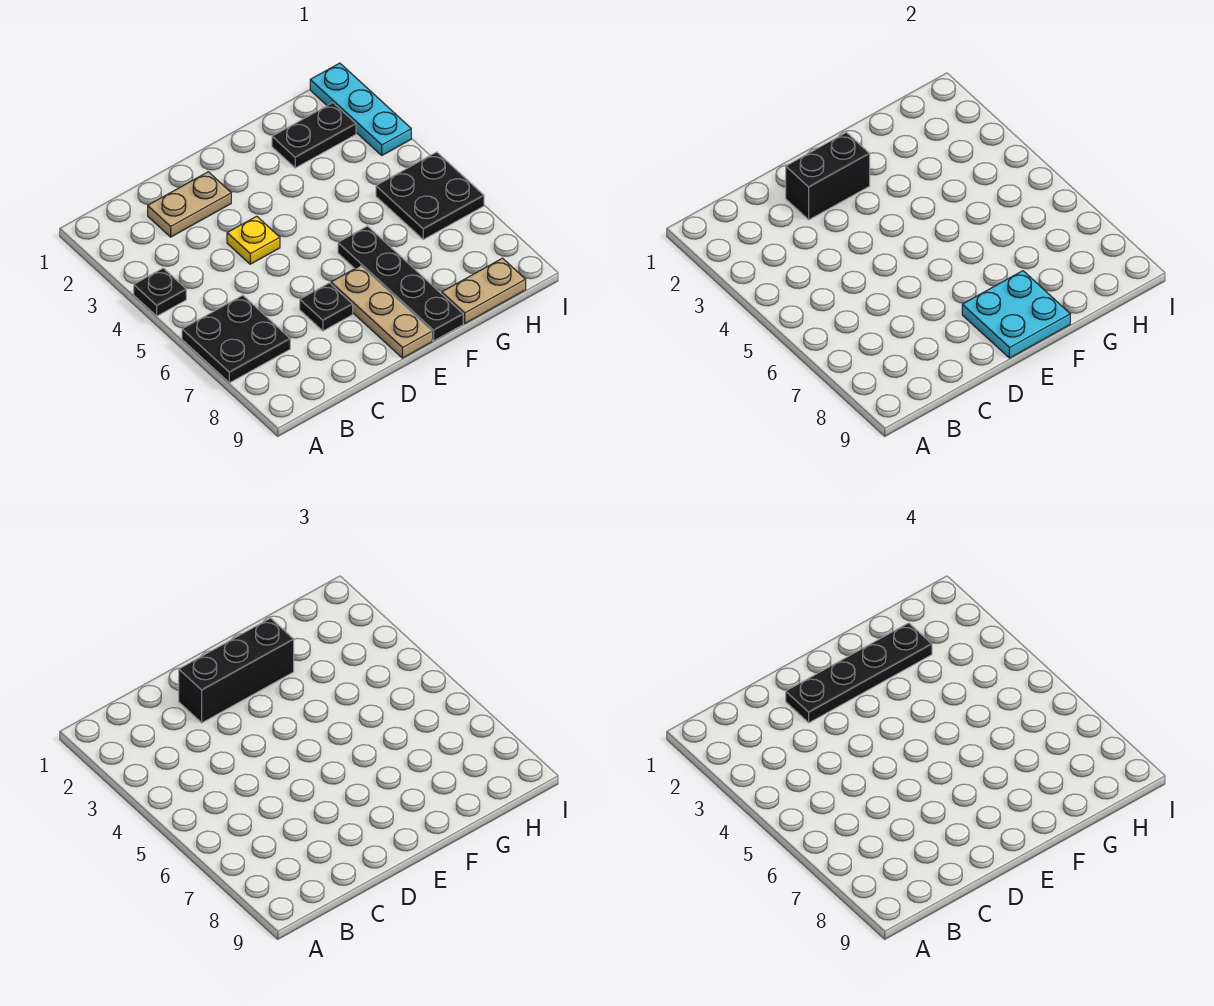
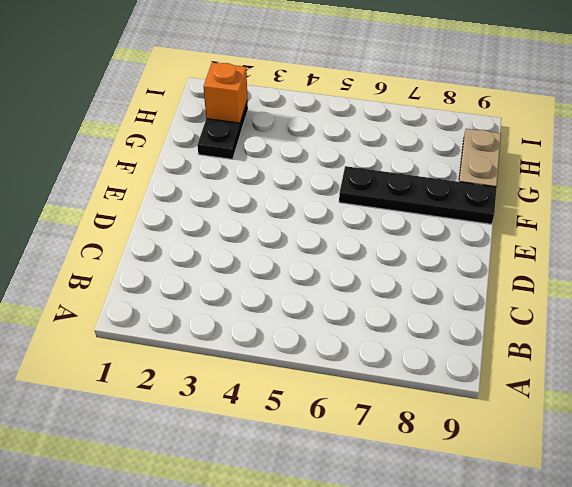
orange 1x1 brick [204,63,248,123] -> none
none -> black 1x1 plate [134,268,186,316]
none -> black 2x2 plate [182,295,290,383]
none -> tan 1x2 plate [148,172,231,237]

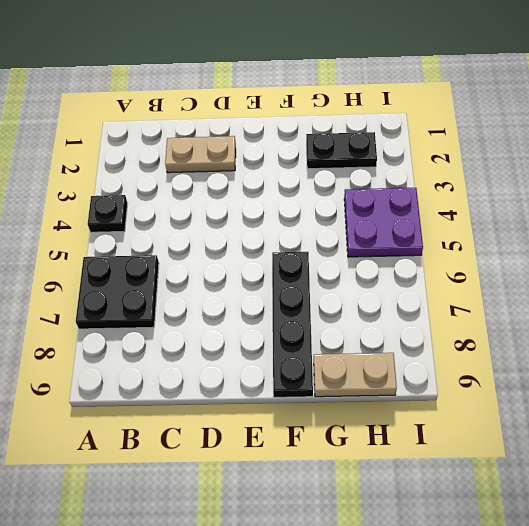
purple 2x2 plate [344,188,423,257] -> black 2x2 plate [376,152,484,239]
none -> yellow 1x1 plate [227,216,280,264]
none -> black 1x1 plate [300,283,353,331]
none -> tan 1x3 plate [331,266,432,358]

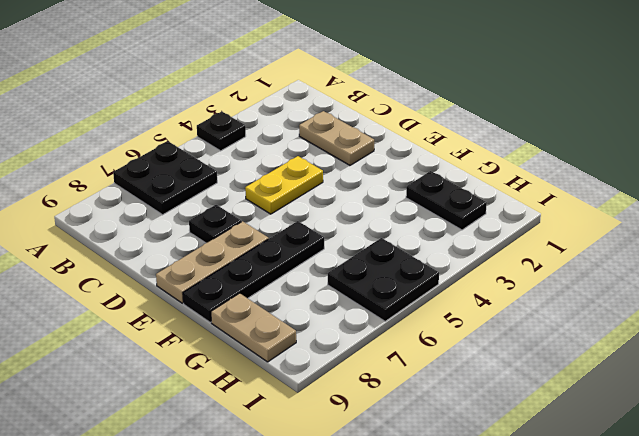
yellow 1x2 plate [245,156,323,214] -> yellow 1x1 plate [227,216,280,264]
none -> cyan 1x3 plate [310,63,411,155]
none -> black 1x2 brick [786,132,870,220]
none -> cyan 2x2 plate [962,271,1070,358]

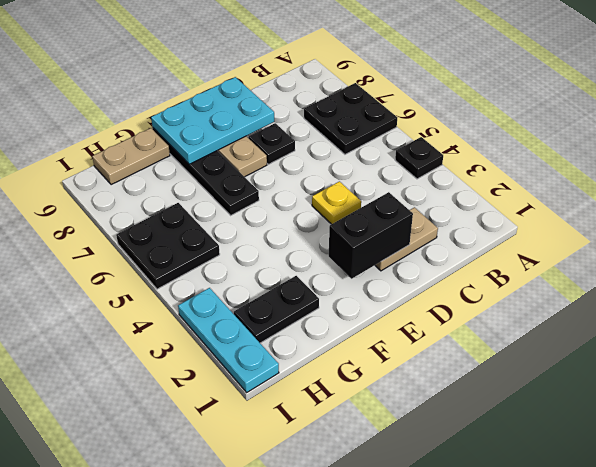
cyan 2x3 plate [151,77,274,164] -> cyan 2x2 plate [962,271,1070,358]
none -> black 1x3 brick [179,618,294,723]
none -> black 1x4 plate [786,623,932,723]

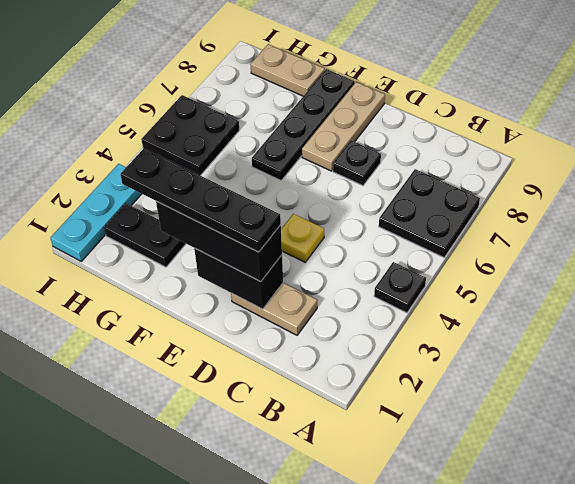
none -> cyan 2x2 plate [962,271,1070,358]

